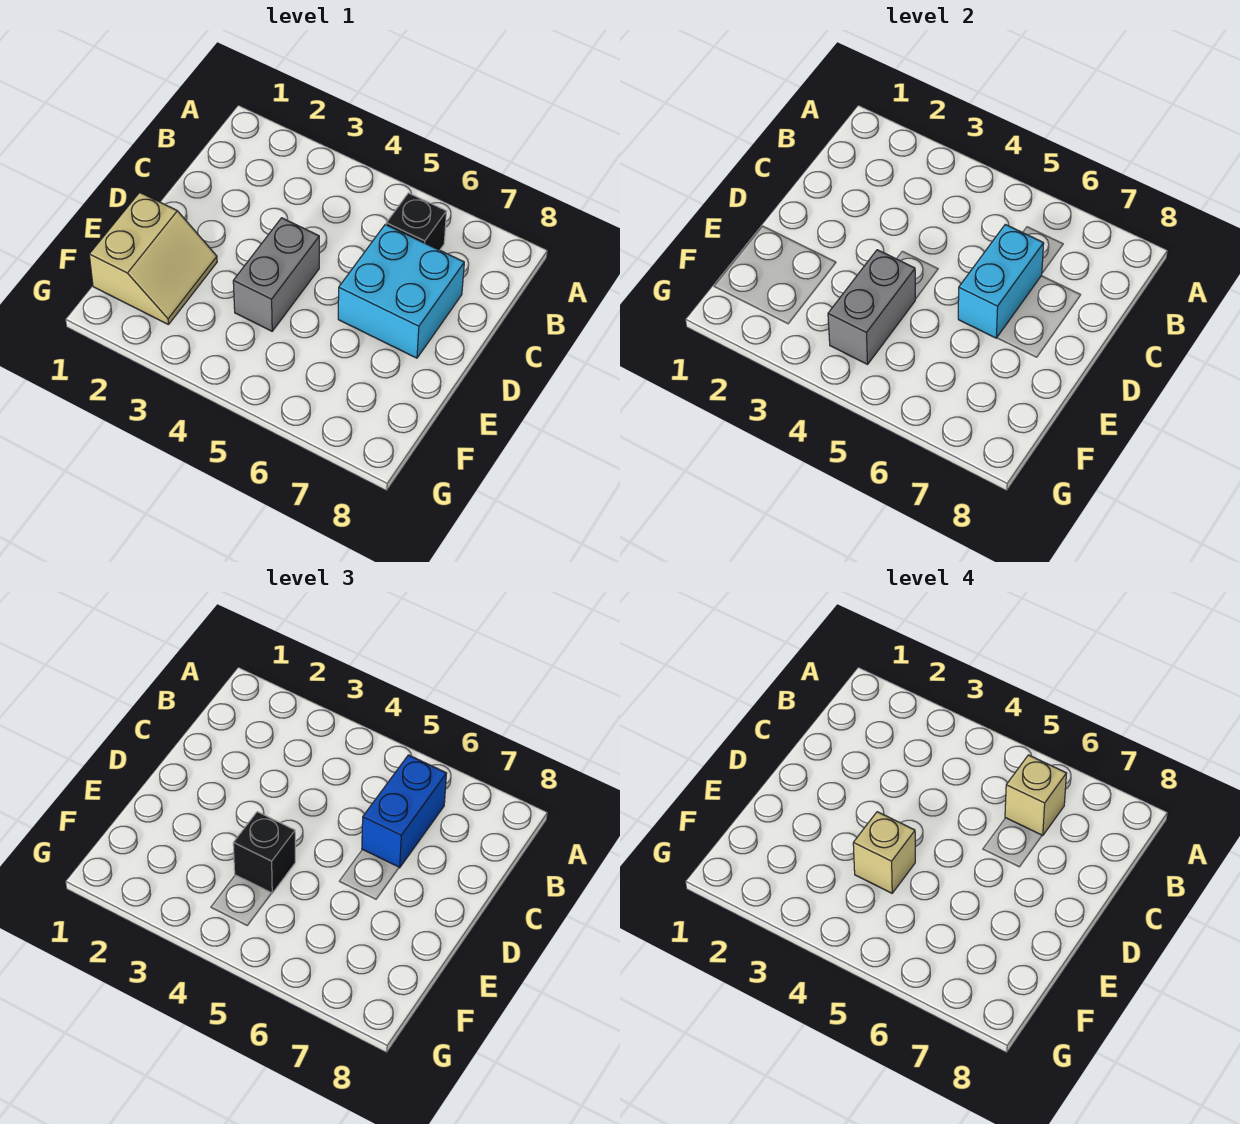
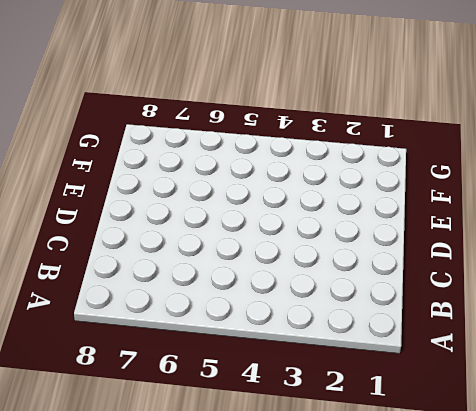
none -> black 1x1 brick [386,193,447,250]
none -> cyan 2x2 brick [338,224,464,358]

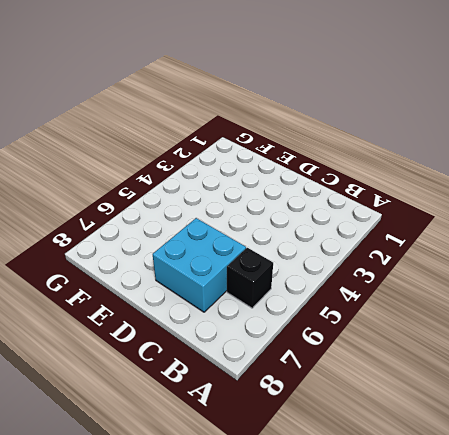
none -> grey 1x2 brick [233,218,319,331]
none -> tan 2x2 slope [89,192,217,325]

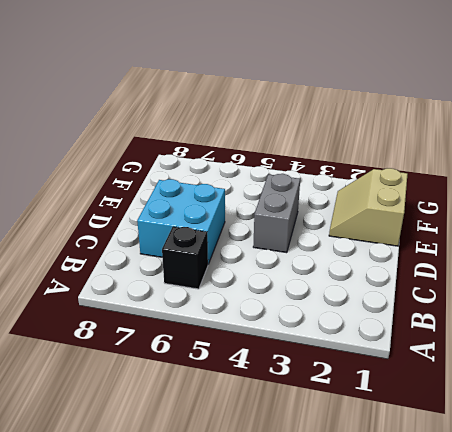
none -> cyan 1x2 brick [958,224,1044,338]
none -> grey 1x2 brick [828,250,915,364]

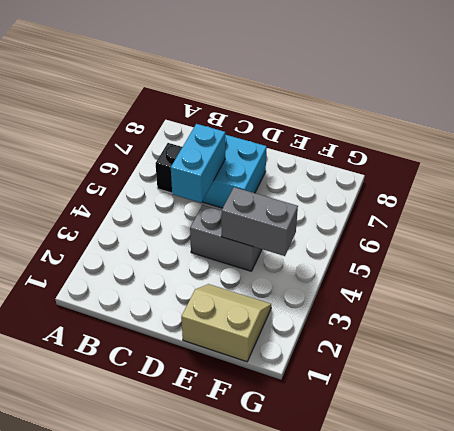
cyan 1x2 brick [171,124,225,203] -> cyan 1x2 brick turned to [958,224,1044,338]
none -> blue 1x2 brick [362,755,447,868]
none -> black 1x1 brick [233,812,295,893]

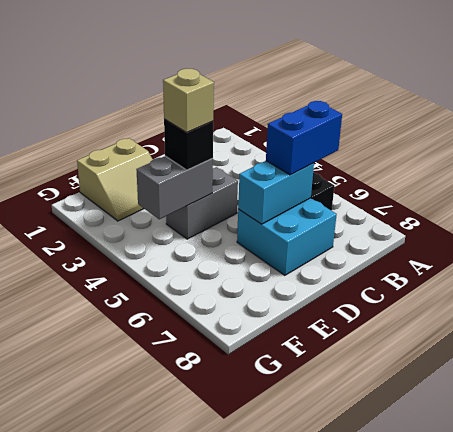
none -> tan 1x1 brick [1005,755,1067,836]

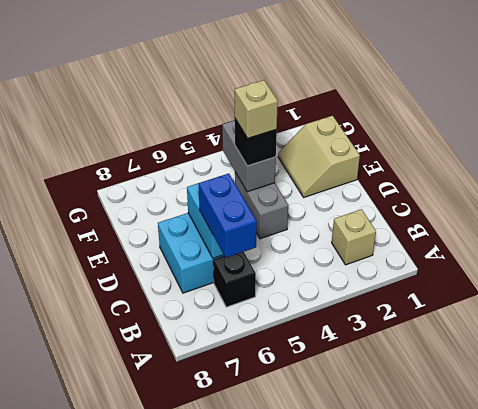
tan 1x1 brick [332,209,376,265] -> tan 1x1 brick moved to [1005,755,1067,836]

